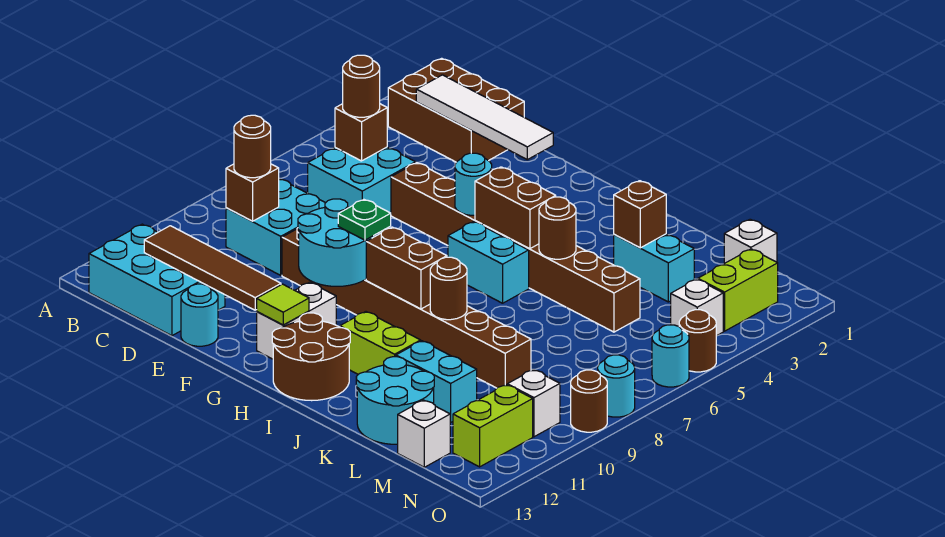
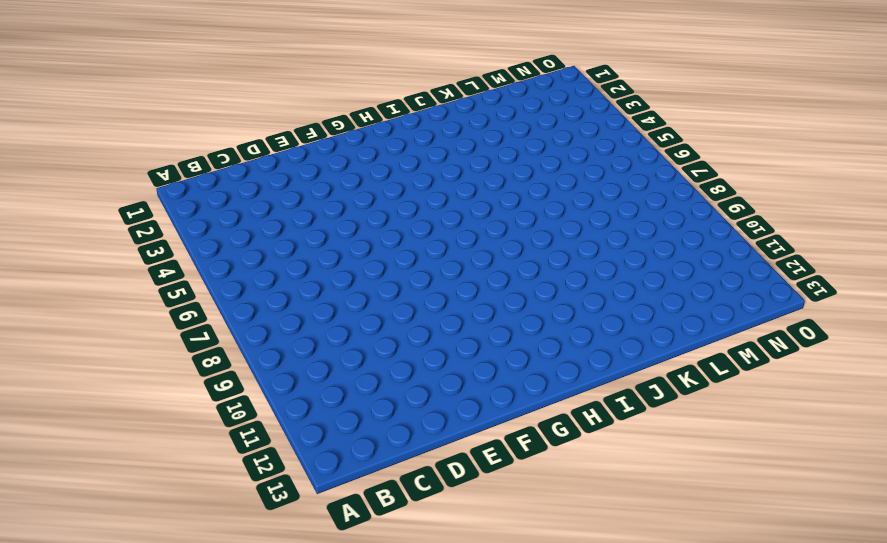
none -> brown 2x3 brick [388,58,524,162]
none -> cyan 2x3 brick [89,224,225,336]
none -> cyan 2x2 brick [308,147,416,213]
none -> cyan 2x2 brick [226,179,325,275]

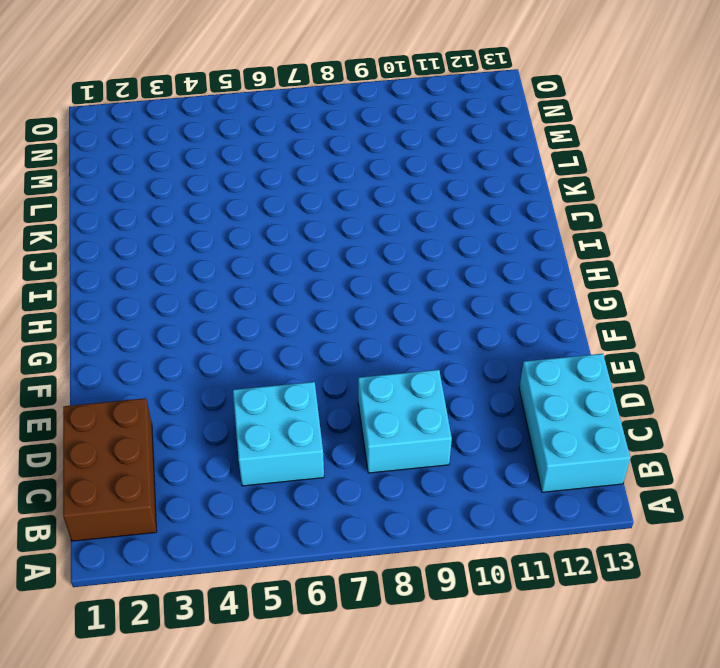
none -> brown 1x8 brick [391,163,640,332]
none -> brown 1x8 brick [282,228,531,388]
none -> cyan 1x1 round brick [181,284,218,346]
none -> white 1x2 brick [257,282,336,359]

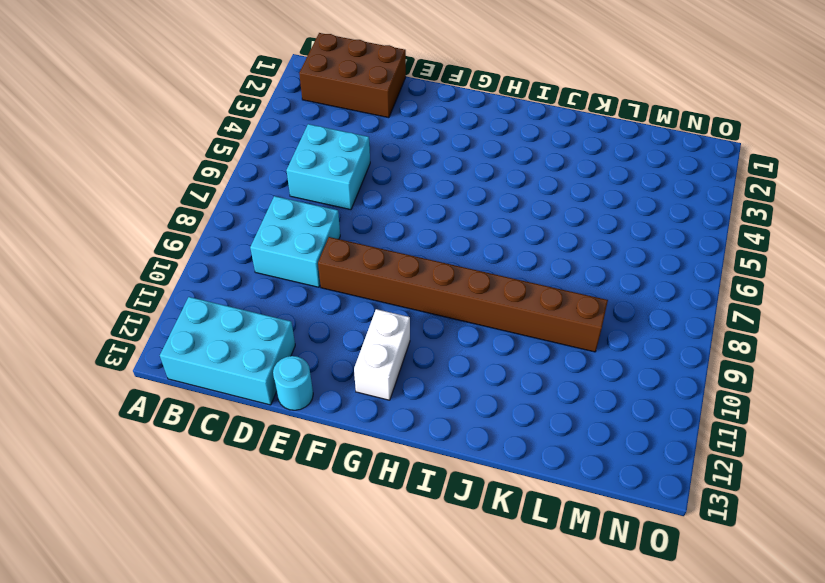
none -> brown 1x8 brick [391,163,640,332]
none -> cyan 1x2 brick [448,222,529,303]
none -> brown 2x2 round brick [272,313,350,401]
none -> lime 1x2 brick [340,312,421,374]

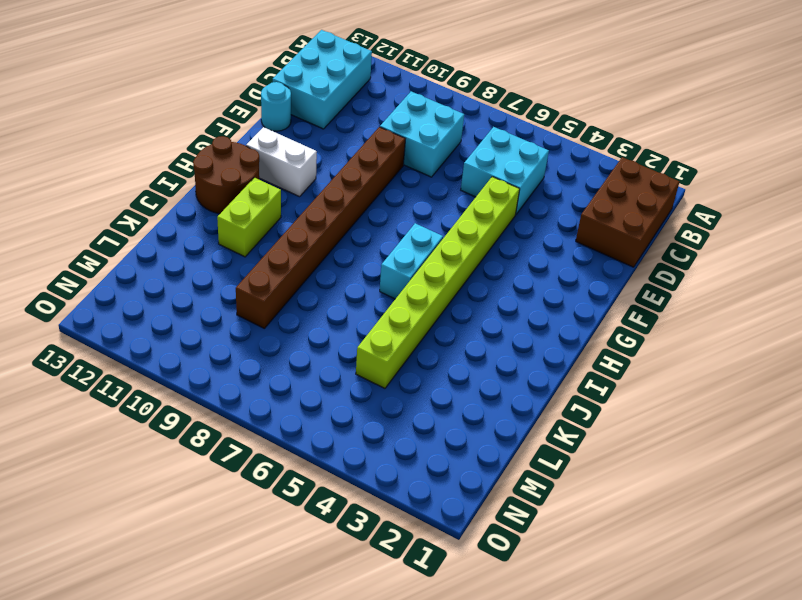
lime 1x8 brick [356,177,520,388] -> brown 1x8 brick [391,163,640,332]
none -> cyan 1x2 brick [614,234,694,302]
none -> cyan 1x2 brick [396,341,477,422]
none -> cyan 2x2 round brick [356,357,434,444]
none -> white 1x1 brick [724,219,777,263]

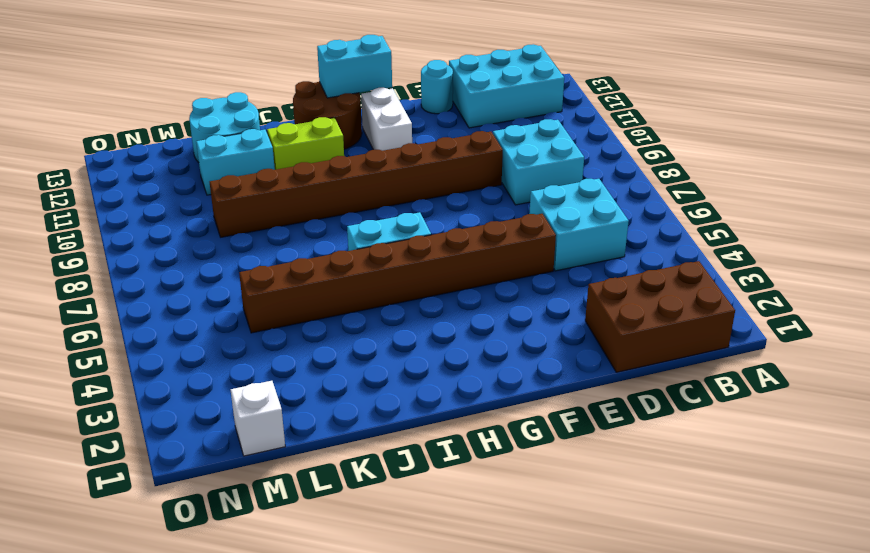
cyan 1x2 brick [317,35,392,98] -> cyan 1x2 brick moved to [614,234,694,302]
none -> white 1x1 brick [398,400,451,467]
none -> lime 1x2 brick [698,249,778,331]
none -> white 1x1 brick [671,279,723,336]
none -> white 1x1 brick [507,370,560,437]

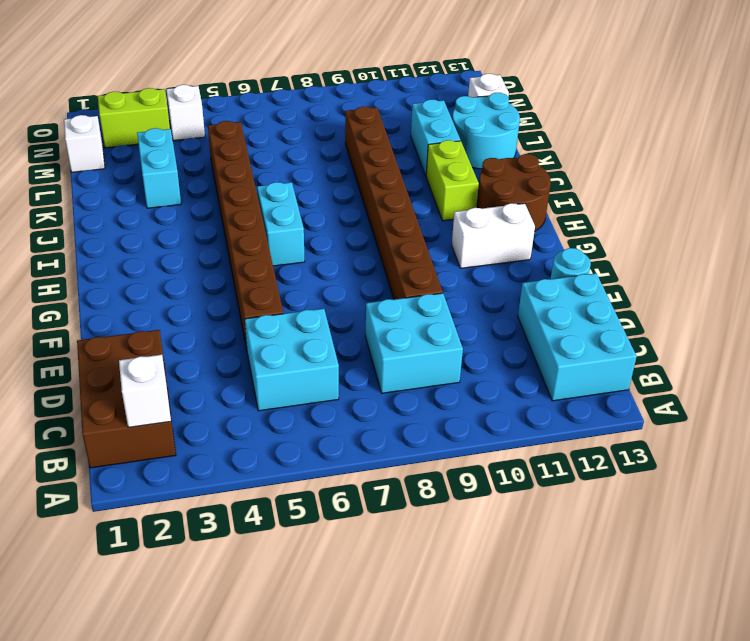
white 1x1 brick [119,355,171,427] -> white 1x1 brick moved to [507,370,560,437]
none -> lime 1x2 brick [453,385,533,467]
none -> brown 1x1 round brick [679,310,716,372]
none -> cyan 1x1 round brick [652,325,689,387]
none -> cyan 1x1 round brick [598,355,635,417]

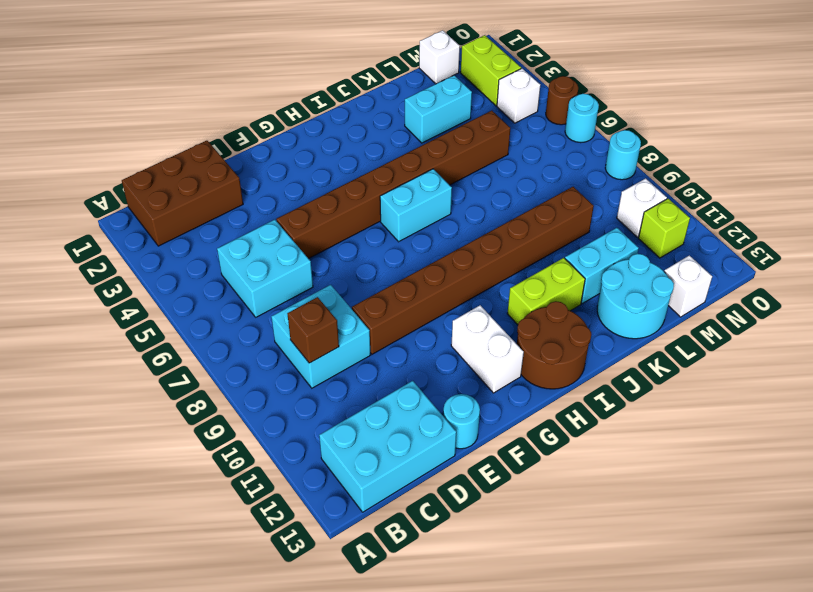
lime 1x1 brick [639,199,690,258] -> lime 1x2 brick [453,385,533,467]
none -> brown 1x1 round brick [571,370,607,432]
none -> white 1x4 tile [416,75,553,160]
none -> brown 1x1 brick [335,104,387,161]
none -> brown 1x4 tile [144,226,281,310]

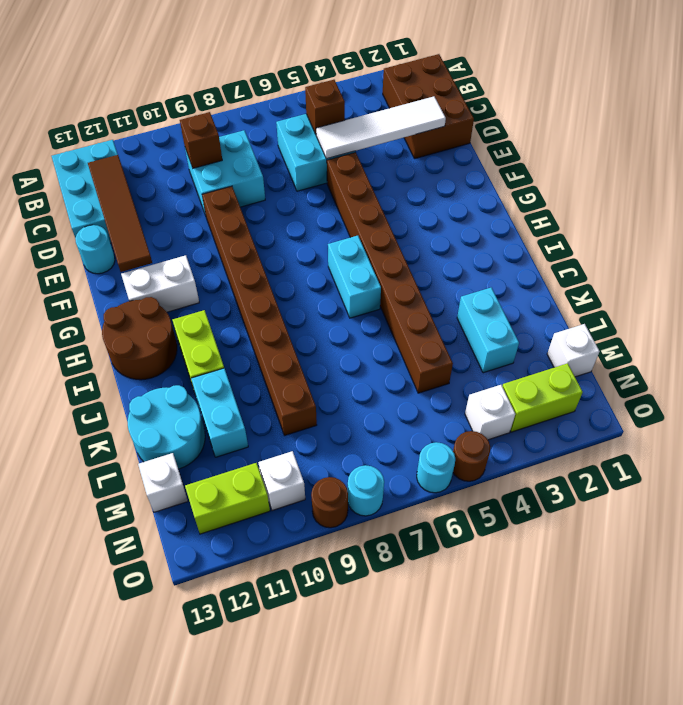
white 1x4 tile [316,96,446,159] -> white 1x4 tile turned to [416,75,553,160]
none -> cyan 2x2 round brick [298,199,375,286]
none -> cyan 1x1 round brick [455,153,492,215]
none -> lime 1x1 tile [257,284,309,325]
none -> brown 1x2 brick [475,167,556,249]

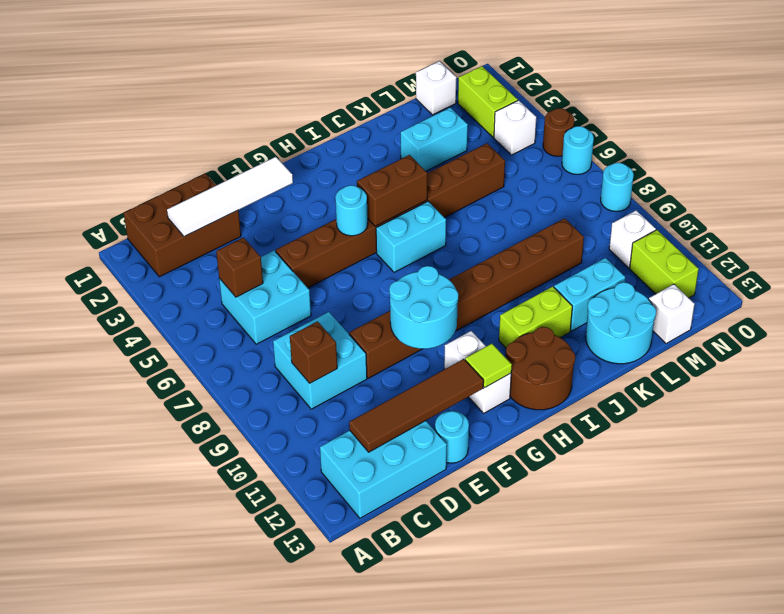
none -> brown 1x1 round brick [571,370,607,432]
none -> brown 1x2 brick [366,227,447,309]
none -> brown 1x1 round brick [539,197,576,259]
none -> brown 1x1 round brick [430,257,467,320]

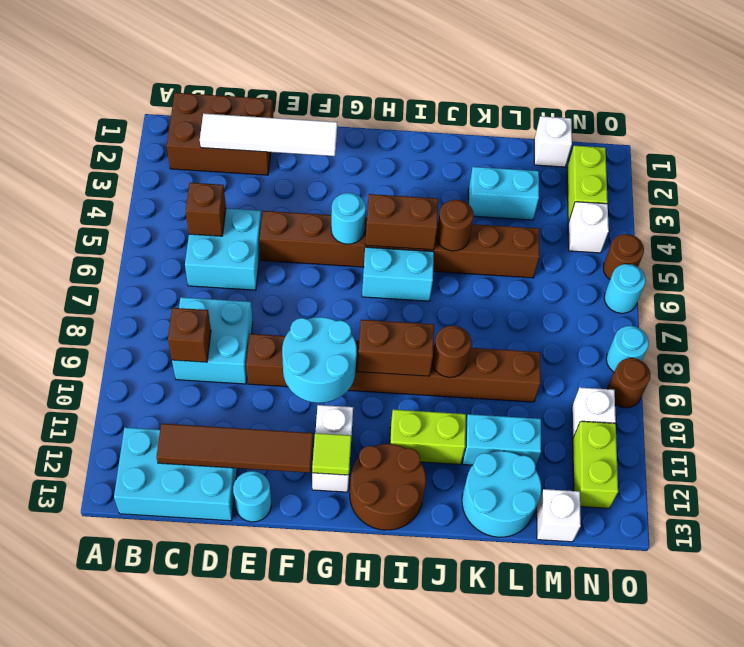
none -> brown 1x1 brick [614,181,666,248]
none -> brown 1x1 round brick [343,55,380,117]
none -> brown 1x1 round brick [234,115,271,178]
none -> green 1x1 plate [338,200,391,240]

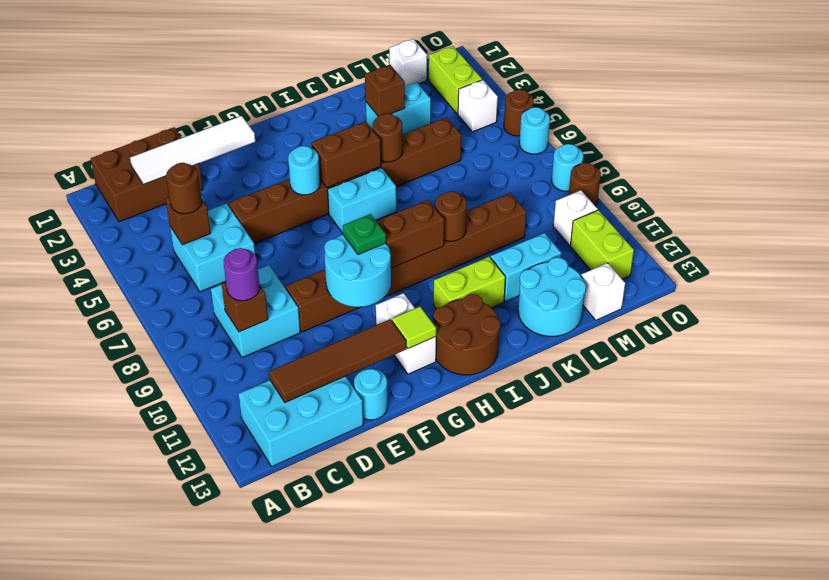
purple 1x1 round brick [224,248,260,301] -> brown 1x1 round brick [234,115,271,178]

